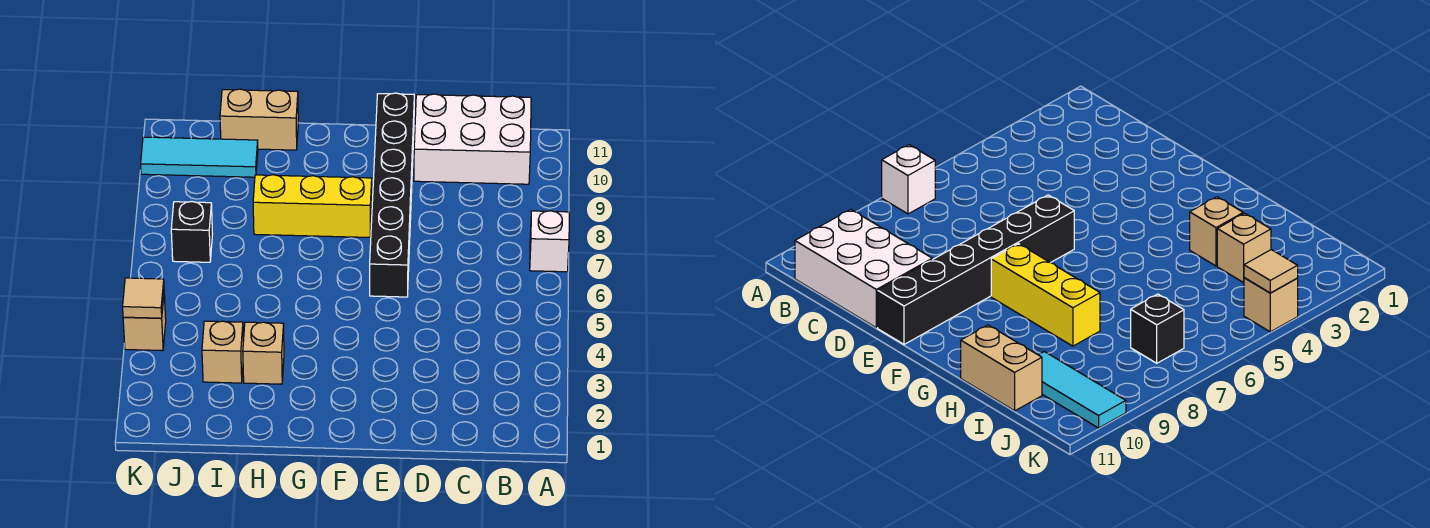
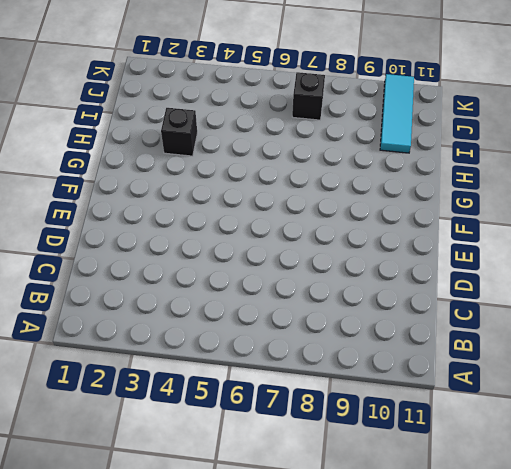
black 1x1 brick [161,108,197,156] -> tan 1x1 brick [243,322,284,384]
none -> white 1x1 brick [530,211,569,272]
none -> white 2x3 brick [414,94,531,184]

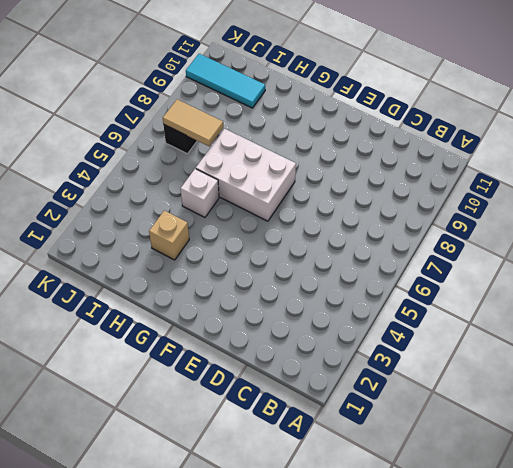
white 2x3 brick [196,129,296,221] -> white 2x3 brick moved to [414,94,531,184]
white 1x1 brick [181,169,219,217] -> white 1x1 brick moved to [530,211,569,272]
tan 1x2 tile [163,99,223,146] -> none
none -> black 1x6 brick [370,93,414,297]
none -> yellow 1x3 brick [253,175,372,237]

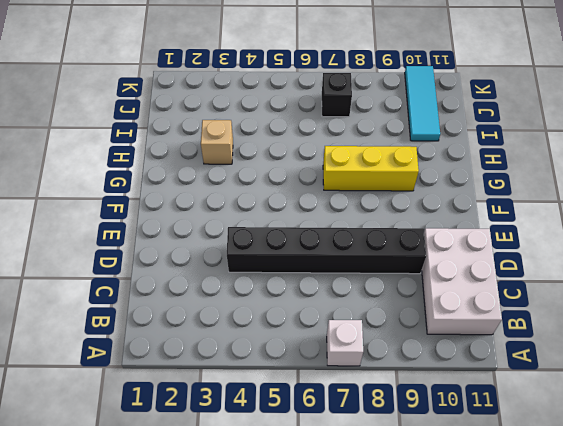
black 1x6 brick [227,227,426,274] -> black 1x6 brick moved to [370,93,414,297]
yellow 1x3 brick [323,146,419,191] -> yellow 1x3 brick turned to [253,175,372,237]
none -> tan 1x2 brick [220,89,298,150]
none -> tan 1x1 brick [202,321,243,383]

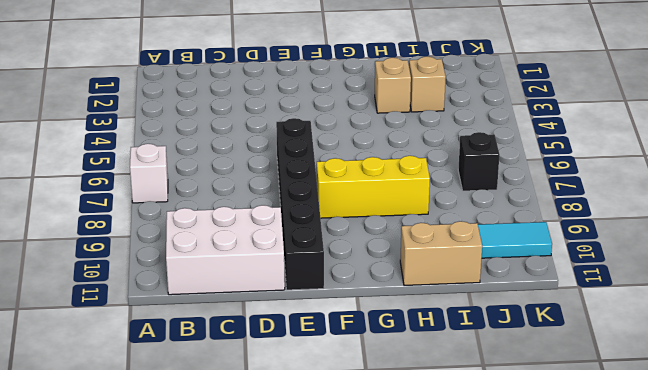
none -> tan 1x1 brick [123,296,166,351]
none -> tan 1x1 tile [123,278,164,318]

